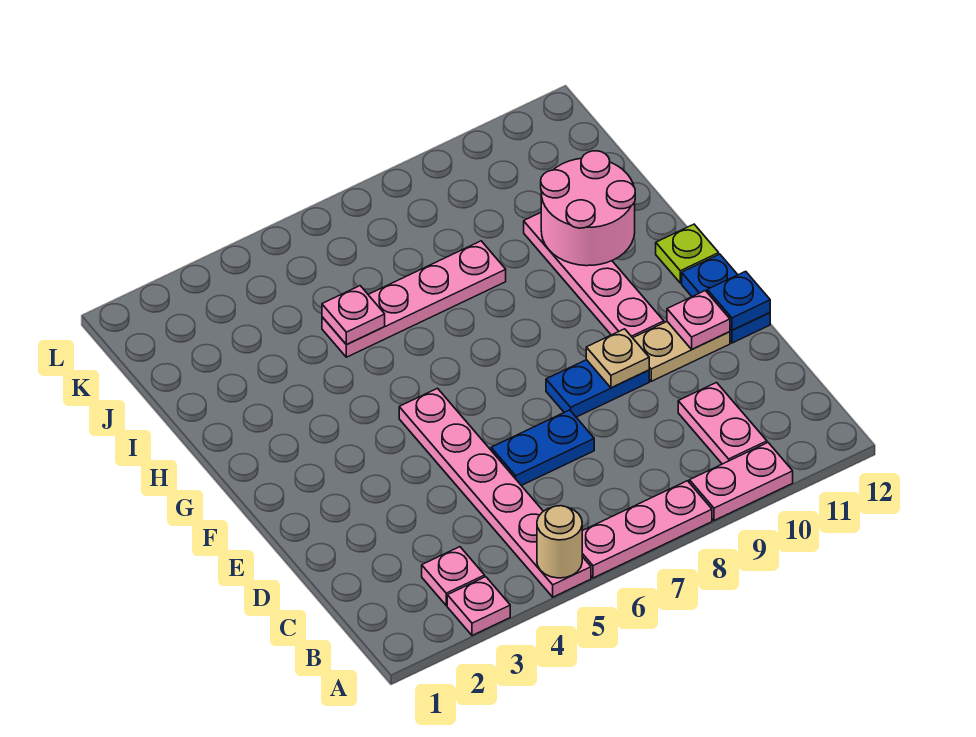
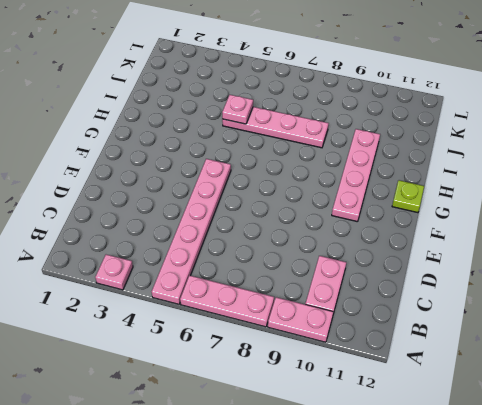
none -> pink 1x1 plate [422,547,485,605]
none -> blue 1x2 plate [491,410,594,485]
none -> blue 1x2 plate [546,360,649,417]

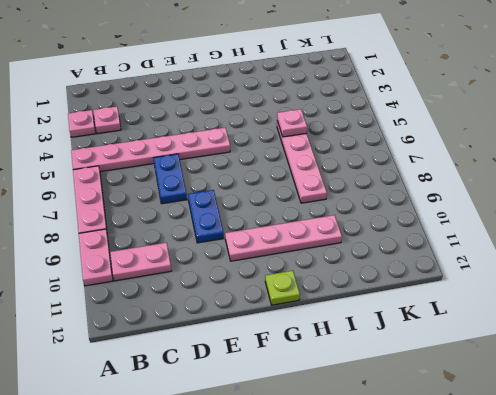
none -> tan 1x2 plate [633,322,730,381]
none -> blue 1x2 plate [682,254,770,343]
none -> tan 1x1 round brick [537,506,582,578]

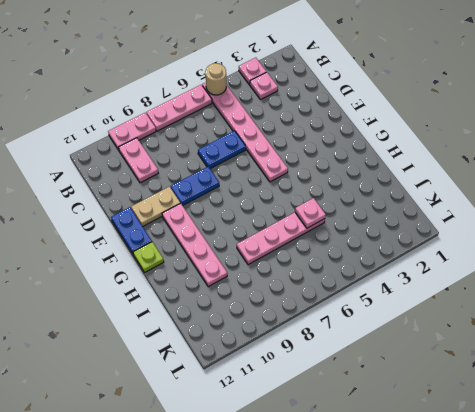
none -> tan 1x1 plate [586,329,649,388]
none -> pink 1x1 plate [667,291,730,349]
none -> blue 1x1 plate [707,271,770,330]

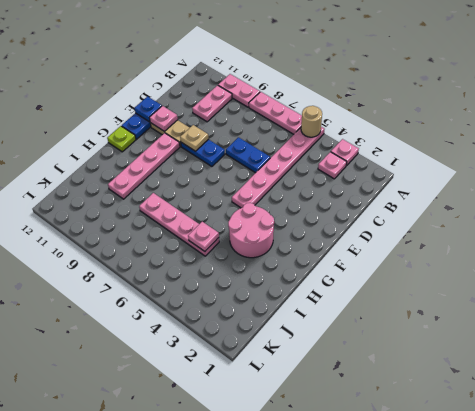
pink 2x2 round brick [228,203,274,258] -> pink 2x2 round brick moved to [541,151,635,266]

